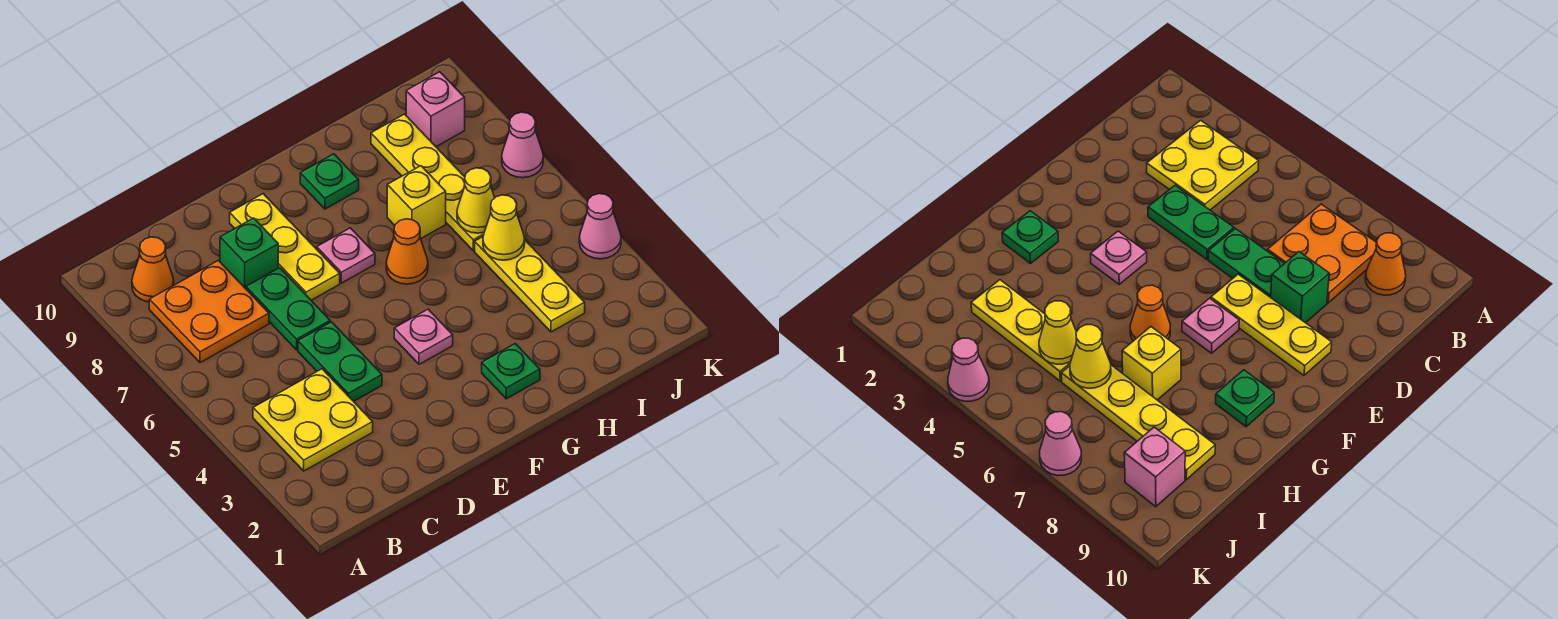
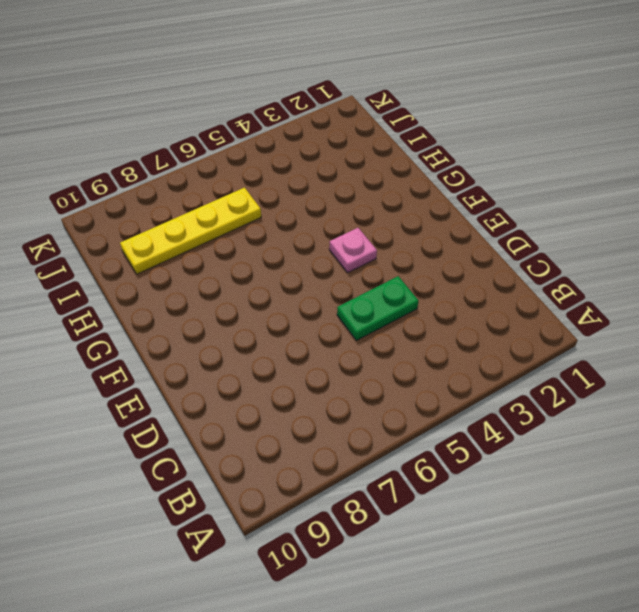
none -> yellow 2x2 plate [253,369,373,471]
none -> orange 2x2 plate [149,260,269,363]
none -> orange 1x1 cone [132,237,174,302]

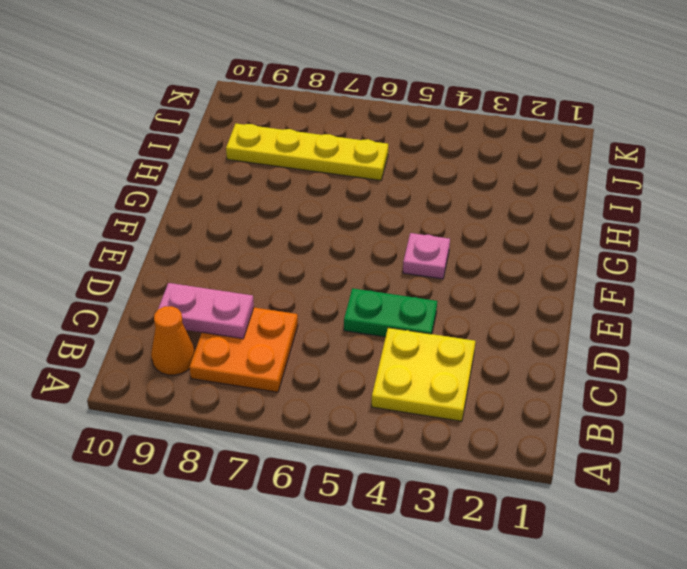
pink 1x2 plate [158,283,254,339] -> none
none -> green 1x2 plate [246,268,330,350]
none -> green 1x1 brick [220,218,278,289]
none -> yellow 1x3 plate [230,194,340,300]

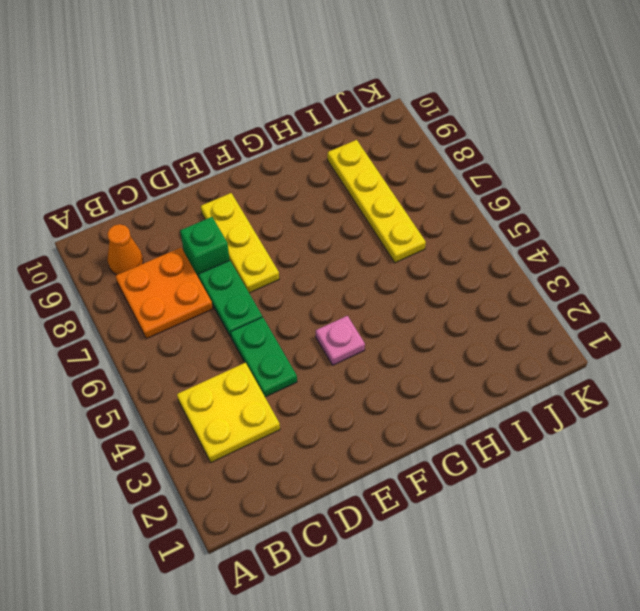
none -> pink 1x1 plate [317,228,375,283]
none -> green 1x1 plate [482,344,540,399]
none -> orange 1x1 cone [386,219,428,284]

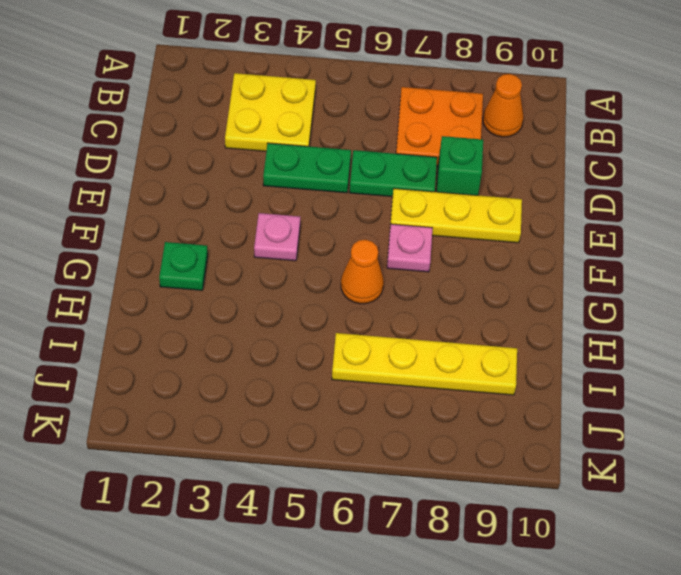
none -> green 1x1 plate [300,154,359,209]
none -> yellow 1x1 brick [387,166,446,238]
none -> yellow 1x3 plate [475,237,585,332]

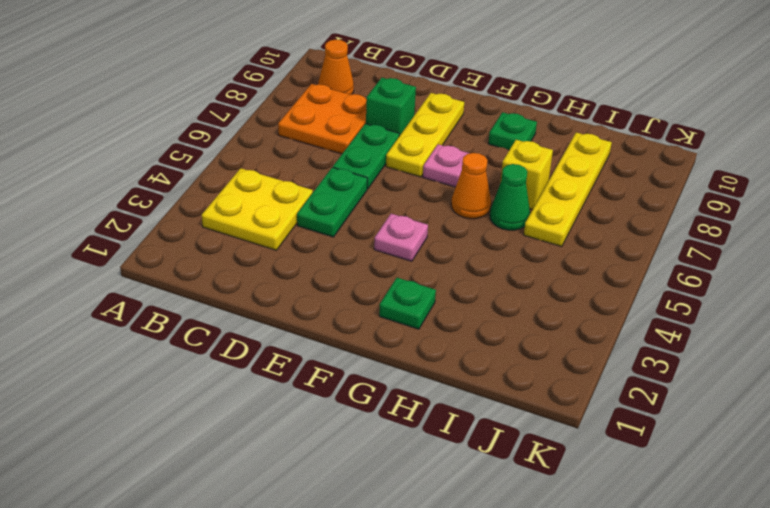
green 1x1 cone [490,164,530,230] -> none
none -> yellow 1x3 plate [475,237,585,332]
none -> pink 1x1 brick [406,72,465,147]
none -> pink 1x1 cone [579,194,621,259]

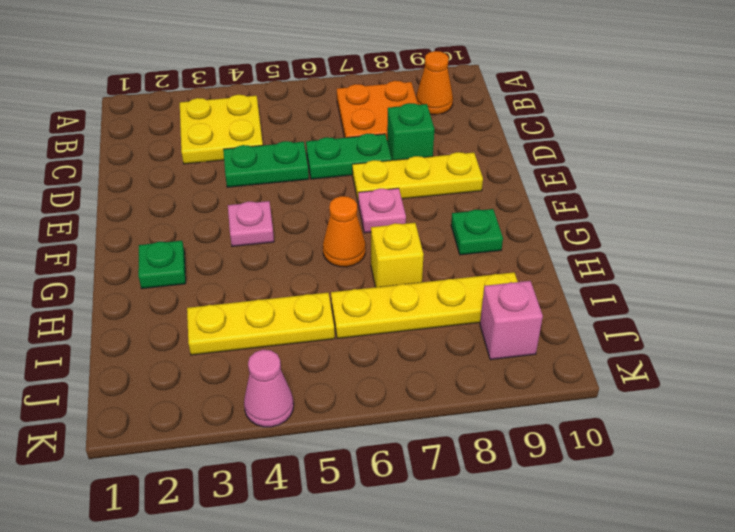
none -> pink 1x1 cone [502,112,543,178]
none -> yellow 1x1 cone [483,195,525,260]
none -> yellow 1x1 cone [457,168,495,233]

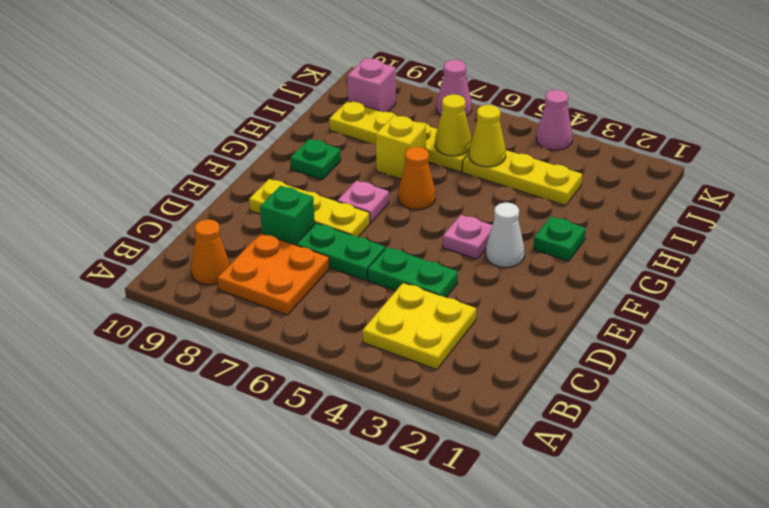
white 1x1 cone [486,202,525,267] -> none

